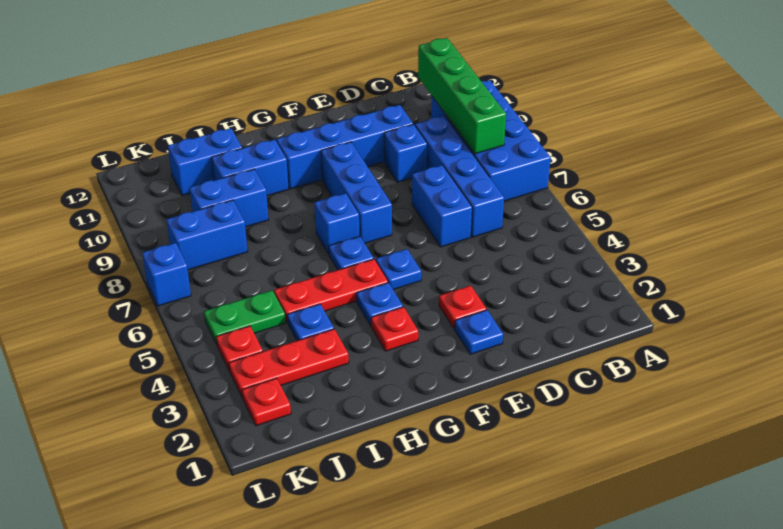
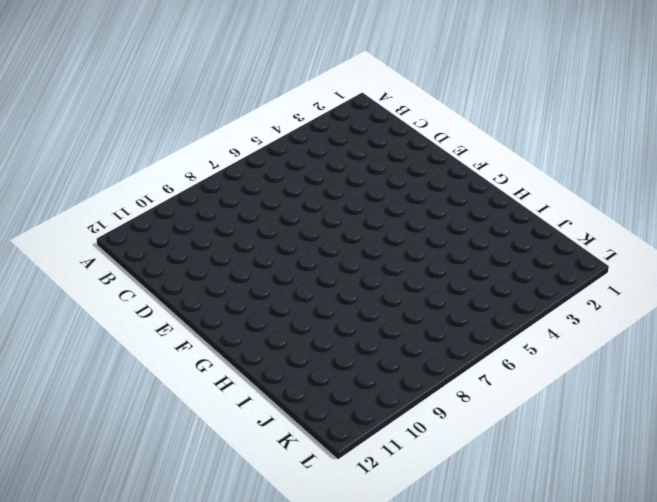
none -> blue 2x4 brick [431,80,551,201]
none -> blue 1x4 brick [415,116,504,237]
none -> blue 1x2 brick [412,165,472,247]

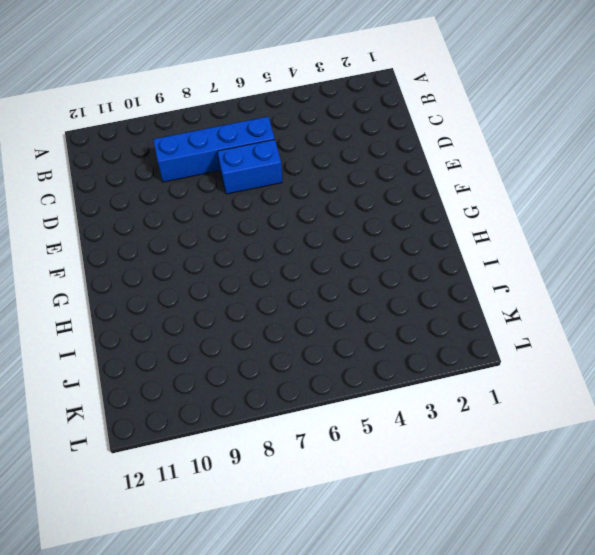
none -> blue 2x4 brick [431,80,551,201]
none -> blue 1x1 brick [384,124,427,182]
none -> blue 1x4 brick [276,105,413,189]

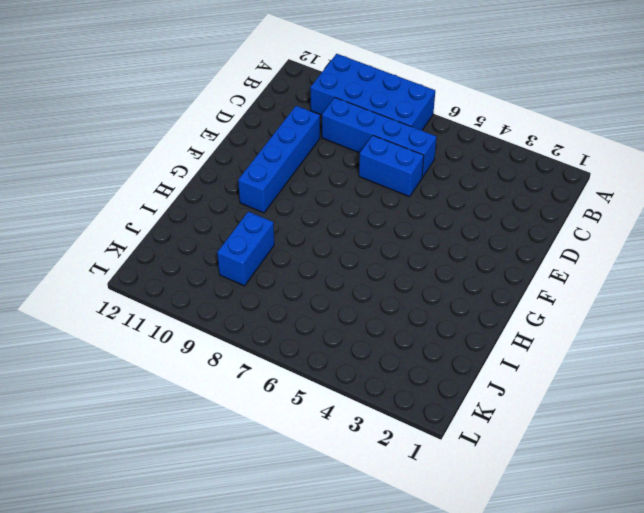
none -> blue 1x1 brick [384,124,427,182]
none -> blue 1x1 plate [455,310,503,354]
none -> red 1x1 plate [439,286,486,329]

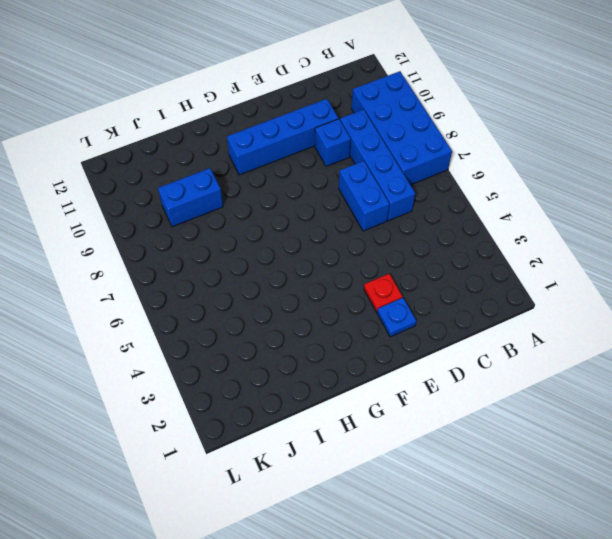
none -> blue 1x1 plate [376,249,421,290]
none -> blue 1x3 brick [321,142,392,243]
none -> red 1x1 plate [371,307,418,351]

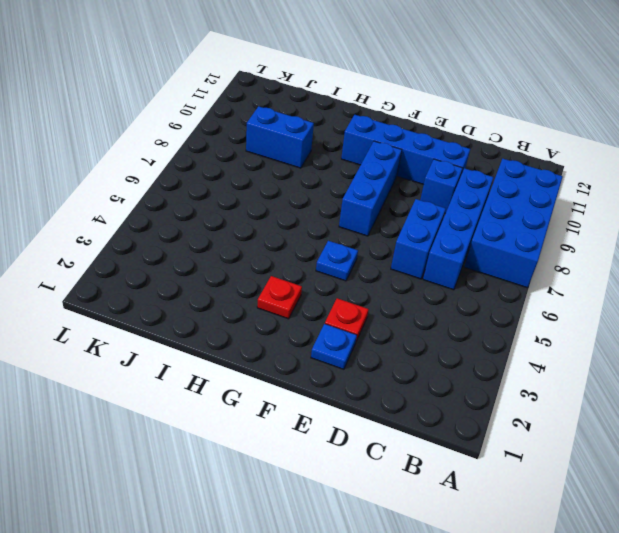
none -> blue 1x1 plate [356,283,403,326]
none -> red 1x3 plate [274,259,388,323]
none -> blue 1x1 plate [329,236,374,270]

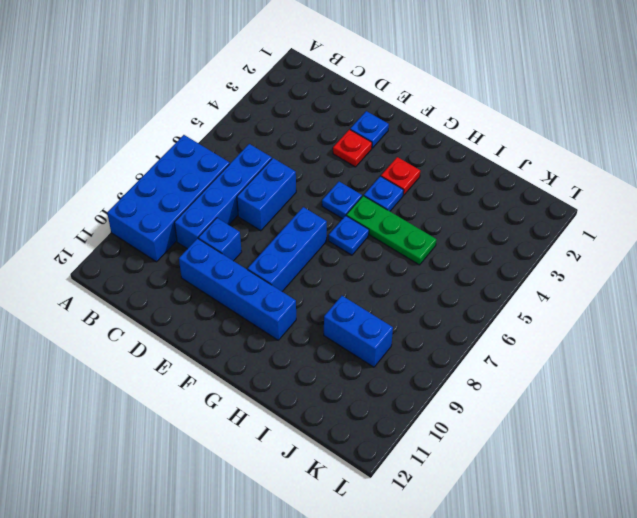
green 1x3 plate [346,196,436,265] -> red 1x3 plate [274,259,388,323]
none -> blue 1x1 brick [314,193,359,254]
none -> blue 1x2 brick [212,139,289,196]
none -> red 1x3 plate [229,329,349,398]

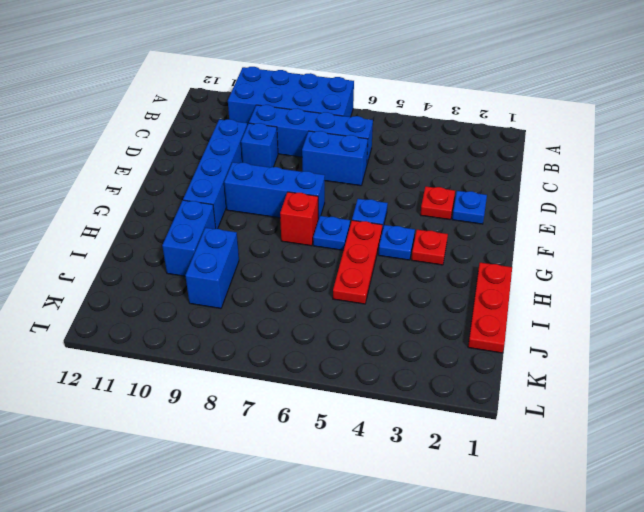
red 1x1 brick [280,192,318,246] -> blue 1x1 brick [314,193,359,254]
red 1x3 plate [468,263,512,353] -> red 1x3 plate moved to [229,329,349,398]
none -> blue 1x1 plate [287,304,334,341]
none -> blue 1x2 brick [168,128,242,196]
none -> green 1x2 plate [204,290,286,344]

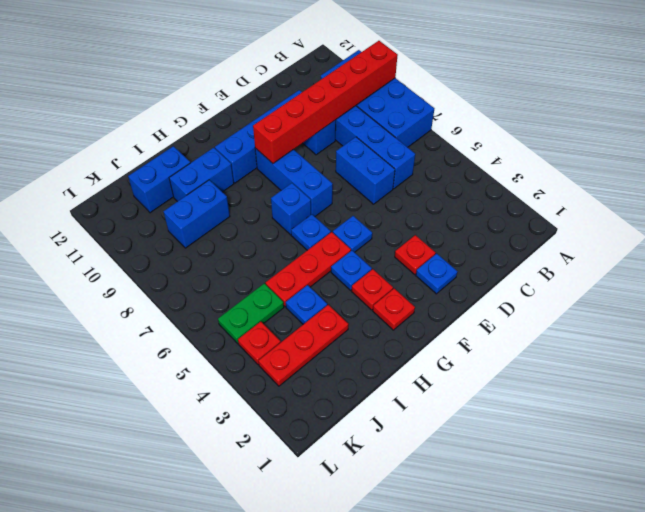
red 1x6 brick [253,41,398,163] -> green 1x4 brick [418,38,506,154]
red 1x1 plate [373,288,415,330] -> red 1x1 plate moved to [242,378,291,426]
none -> blue 1x2 brick [166,200,248,270]
none -> blue 1x1 brick [142,243,191,306]

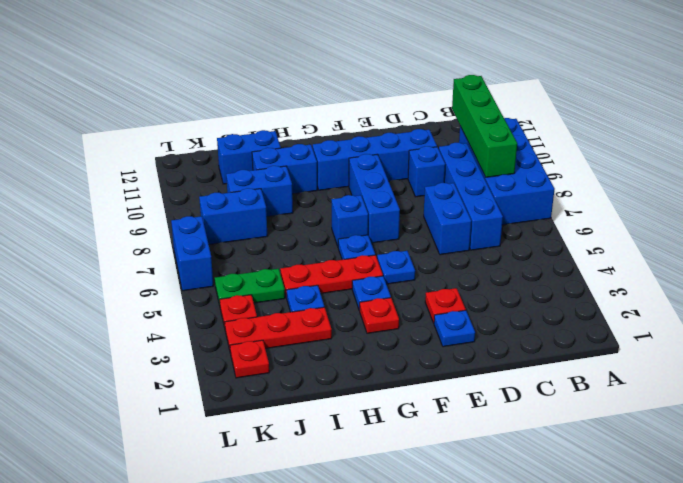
blue 1x2 brick [171,216,213,291] -> blue 1x1 brick [142,243,191,306]

